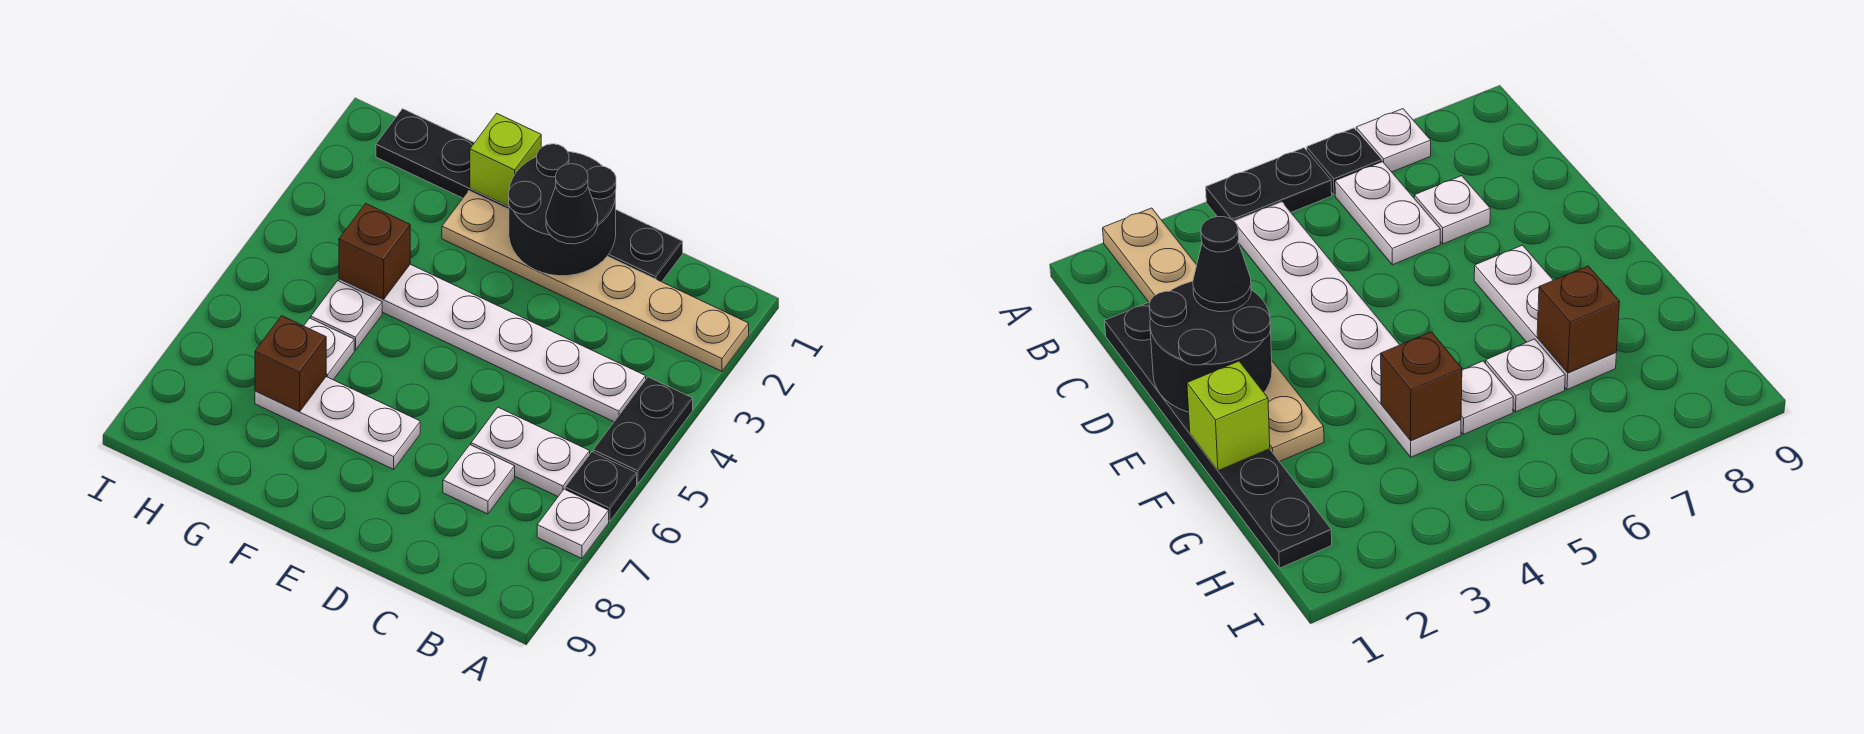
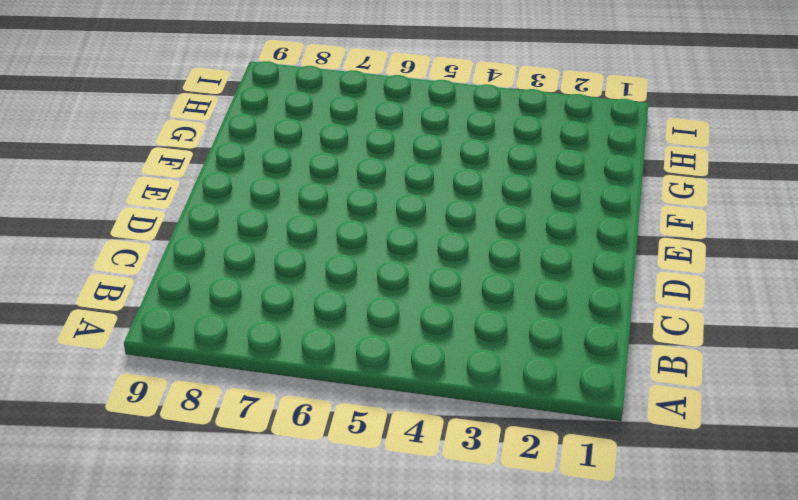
none -> tan 1x6 plate [442,191,749,371]
none -> black 1x2 plate [593,377,693,484]
none -> black 1x1 plate [565,452,637,521]

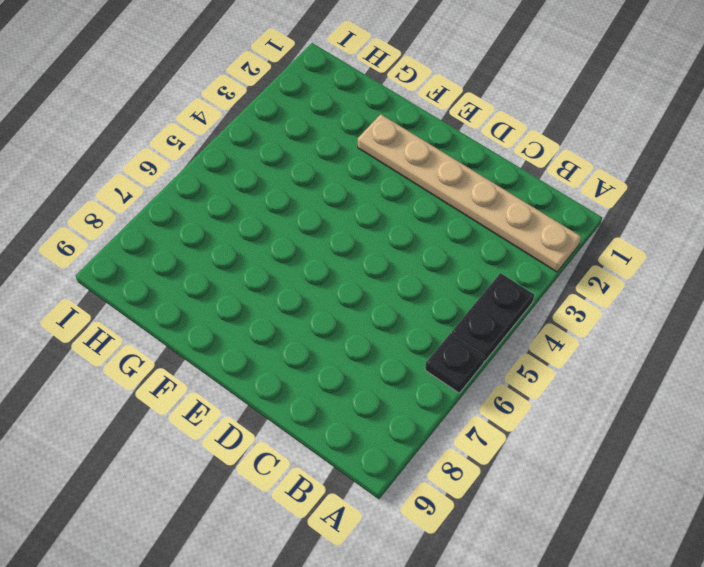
none -> white 1x1 plate [537,489,609,559]
none -> white 1x6 plate [339,264,646,422]
none -> white 1x2 plate [471,407,590,496]

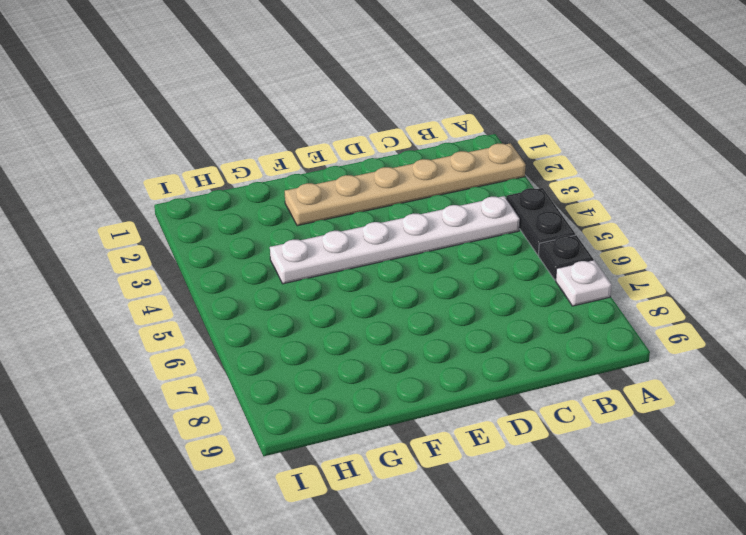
none -> white 1x2 plate [471,407,590,496]
none -> black 1x6 plate [376,109,683,282]
none -> white 1x1 plate [443,445,515,514]

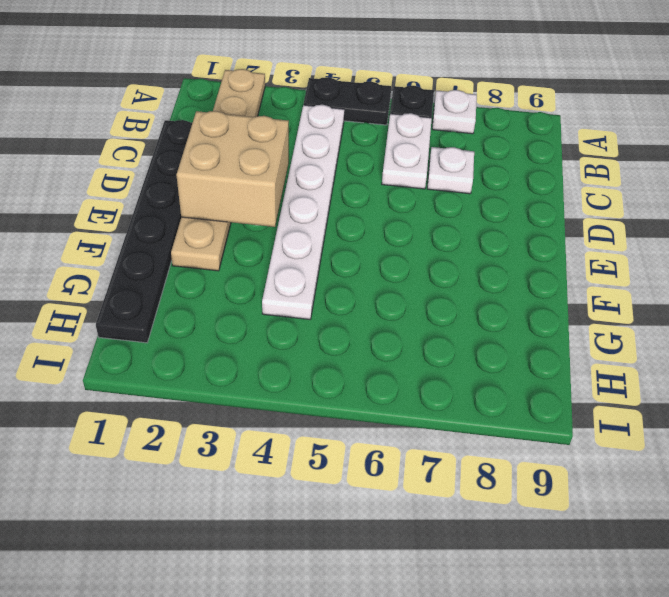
tan 2x2 brick [177,111,289,227] -> black 2x2 round brick [509,144,616,276]
none -> white 1x3 plate [255,377,420,469]
none -> white 1x1 plate [311,281,382,350]
none -> white 1x1 plate [304,318,354,380]

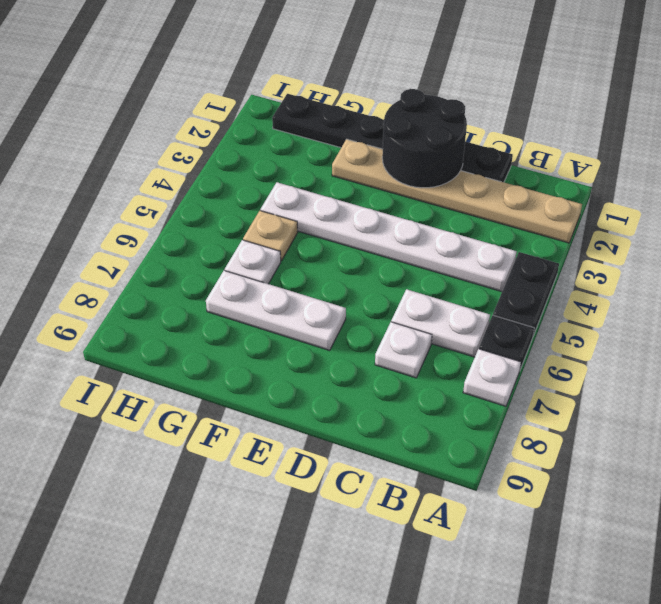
tan 1x1 plate [243,211,298,261] -> white 1x1 plate [311,281,382,350]
none -> lime 1x1 brick [470,114,541,207]
none -> brown 1x1 brick [339,203,410,299]
none -> brown 1x1 brick [255,316,326,412]

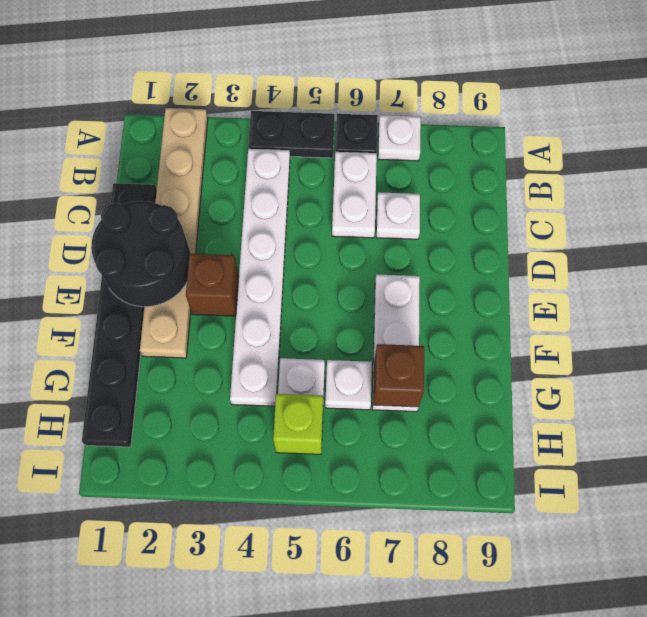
brown 1x1 brick [186,254,239,316] -> brown 1x1 brick moved to [339,203,410,299]
lime 1x1 brick [273,394,323,454] -> lime 1x1 brick moved to [470,114,541,207]
none -> black 1x1 cone [546,164,598,244]

